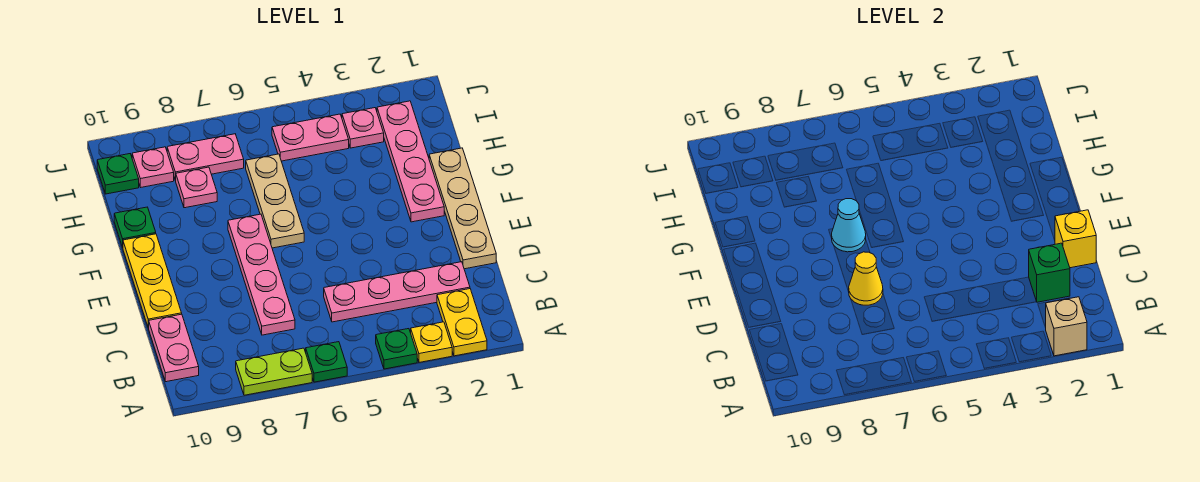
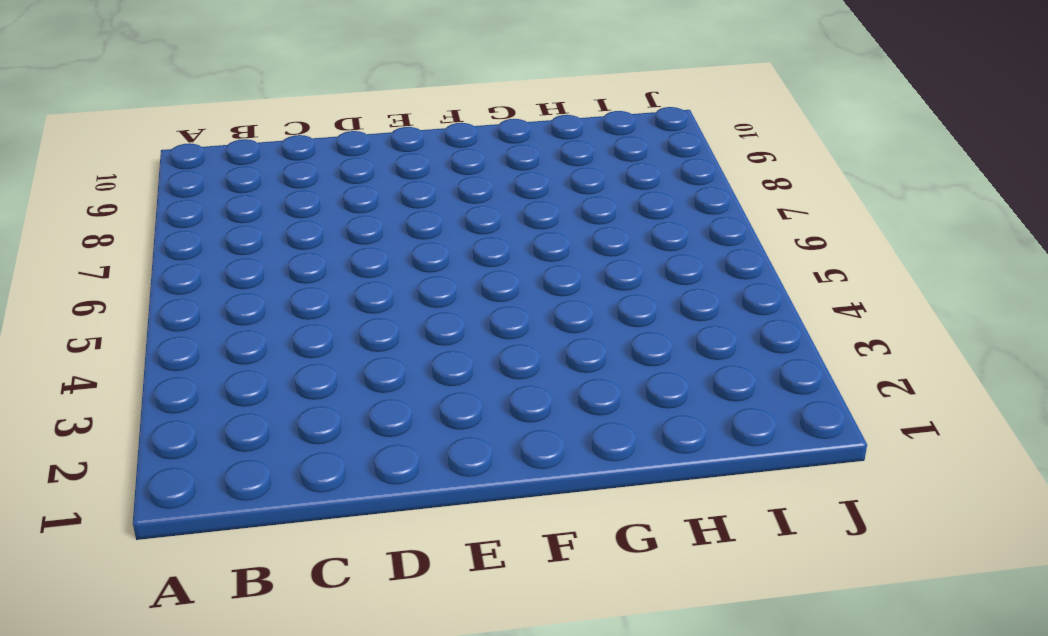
none -> yellow 1x2 plate [437,289,487,356]
none -> yellow 1x1 plate [411,322,452,362]
none -> green 1x1 plate [376,329,417,369]

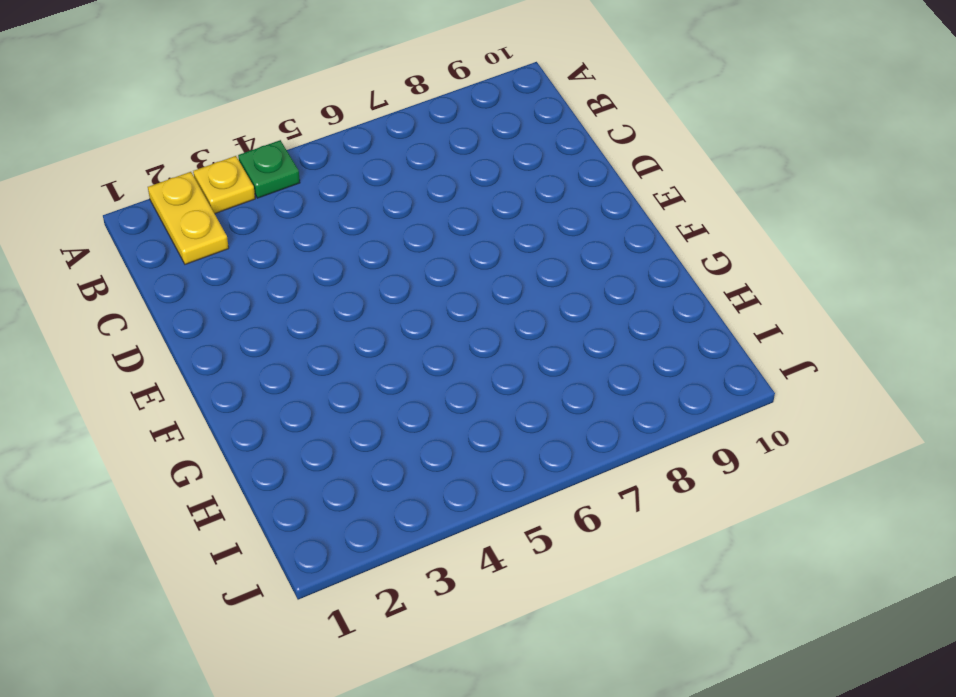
none -> green 1x1 plate [306,342,347,382]
none -> lime 1x2 plate [236,348,312,395]
none -> pink 1x2 plate [149,314,199,382]

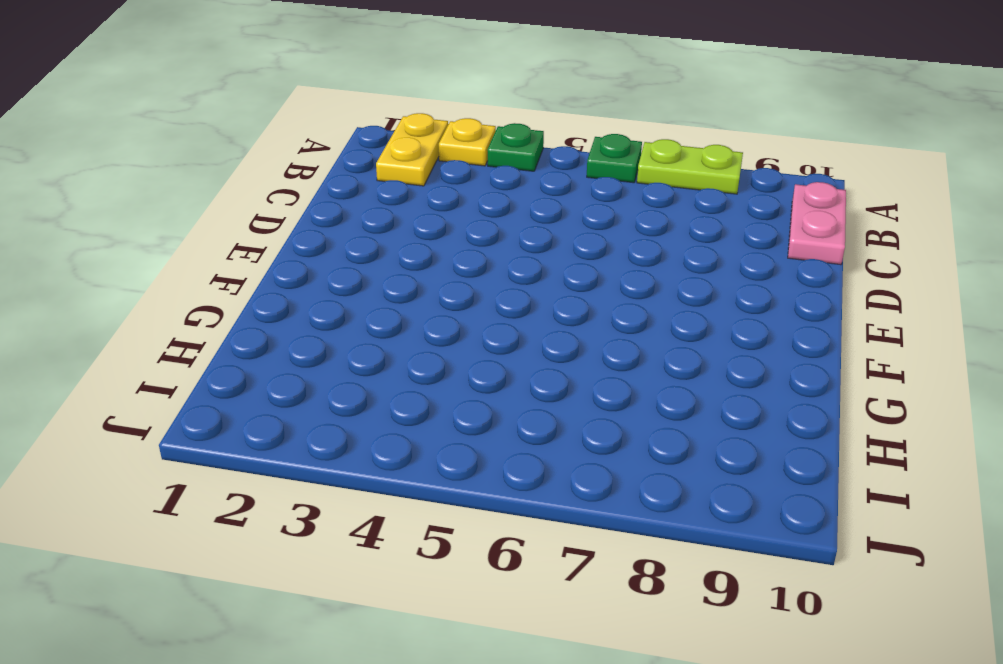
none -> pink 1x4 plate [324,262,470,322]
none -> pink 1x4 plate [228,214,295,335]
none -> tan 1x4 plate [429,148,496,269]

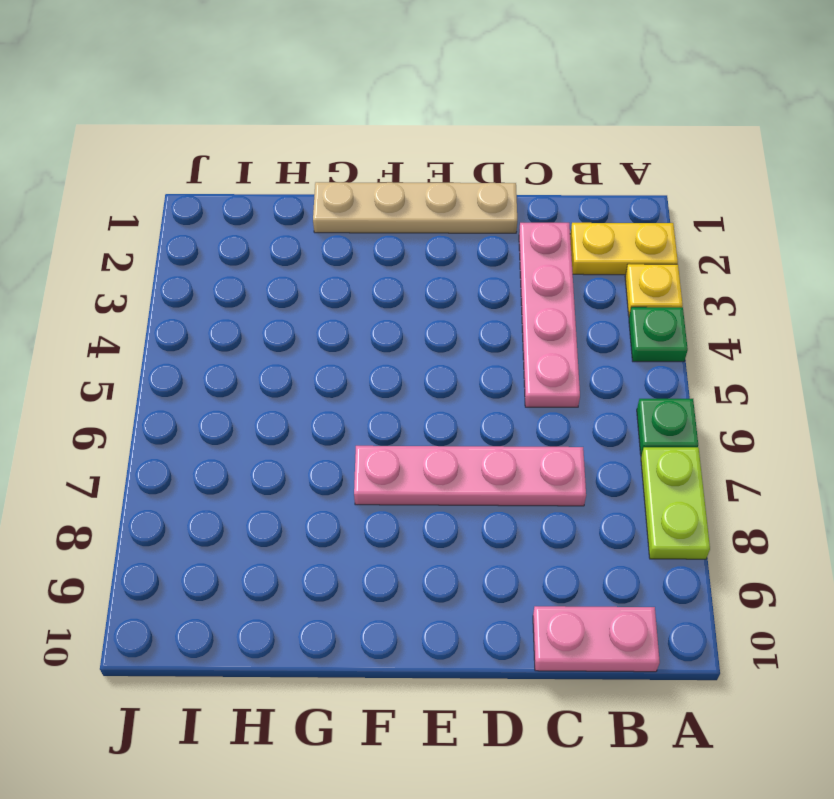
none -> yellow 1x3 plate [123,234,182,328]
none -> pink 1x4 plate [377,101,444,222]
none -> tan 1x3 plate [246,154,304,248]

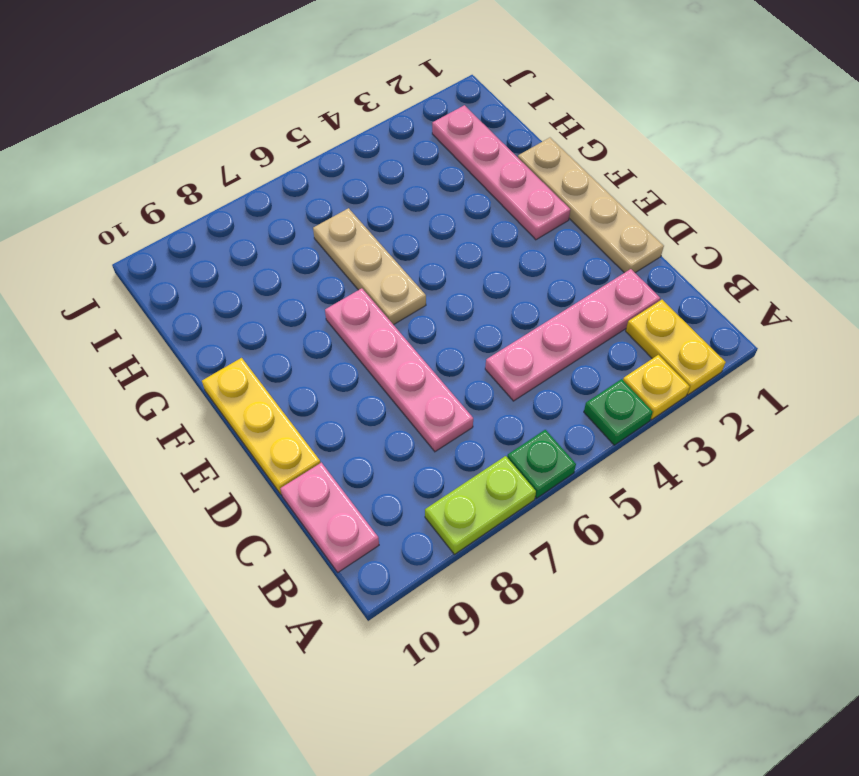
none -> green 1x1 plate [114,207,156,247]
none -> pink 1x1 plate [176,167,217,208]
none -> pink 1x1 plate [342,108,384,148]

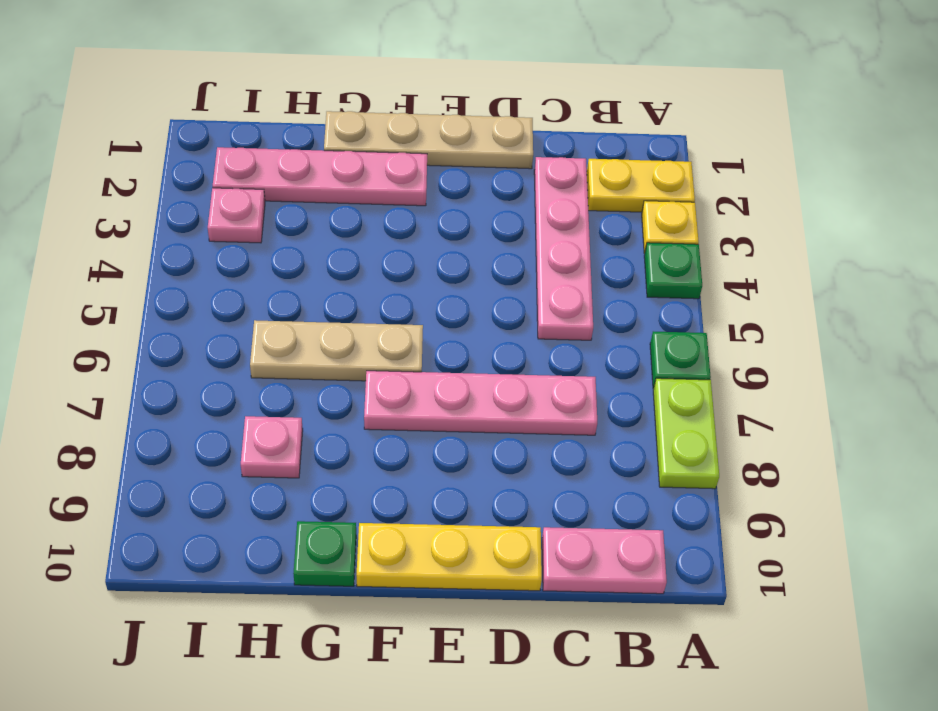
none -> pink 1x2 plate [272,114,349,161]
none -> pink 1x2 plate [167,134,244,181]
none -> pink 1x1 plate [132,147,174,187]

